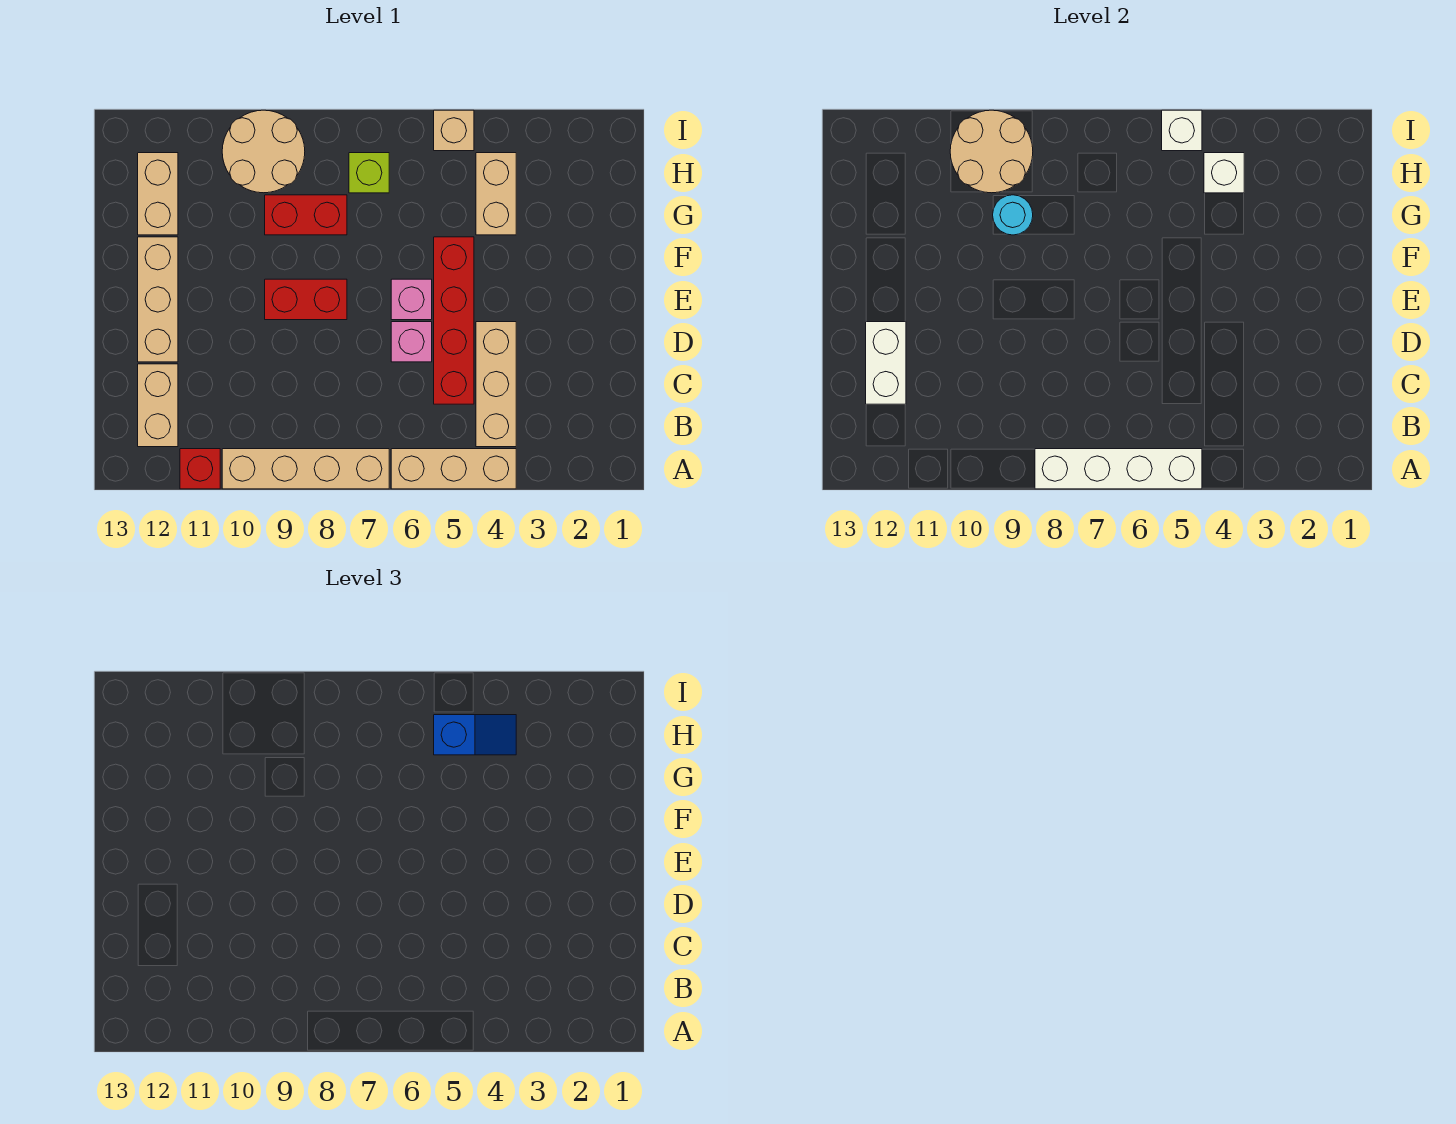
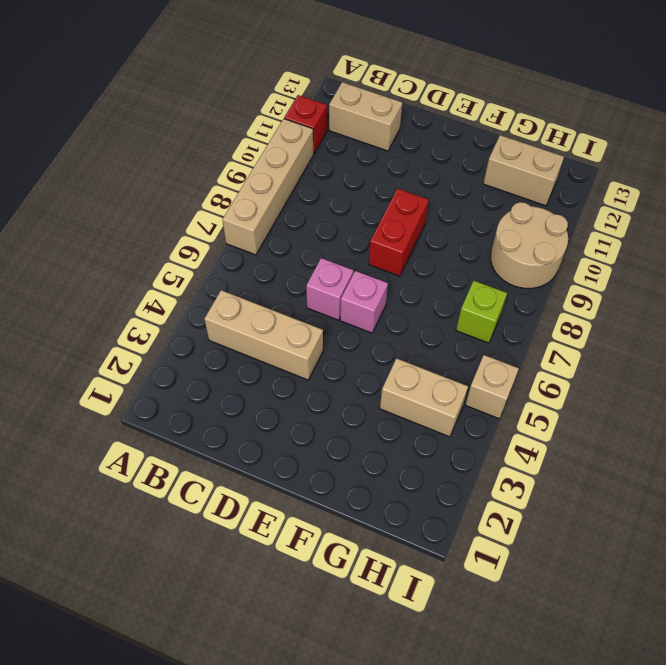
none -> tan 1x3 brick [391,449,516,489]
none -> red 1x4 brick [434,237,474,404]
none -> tan 1x3 brick [138,237,178,362]

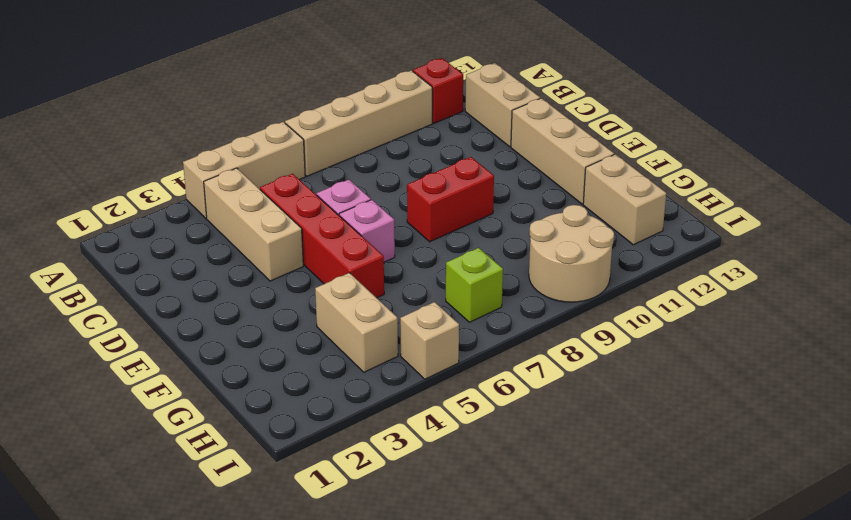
none -> red 1x2 brick [265,195,347,235]
none -> white 1x4 brick [1035,449,1202,489]
none -> white 1x2 brick [866,322,906,404]

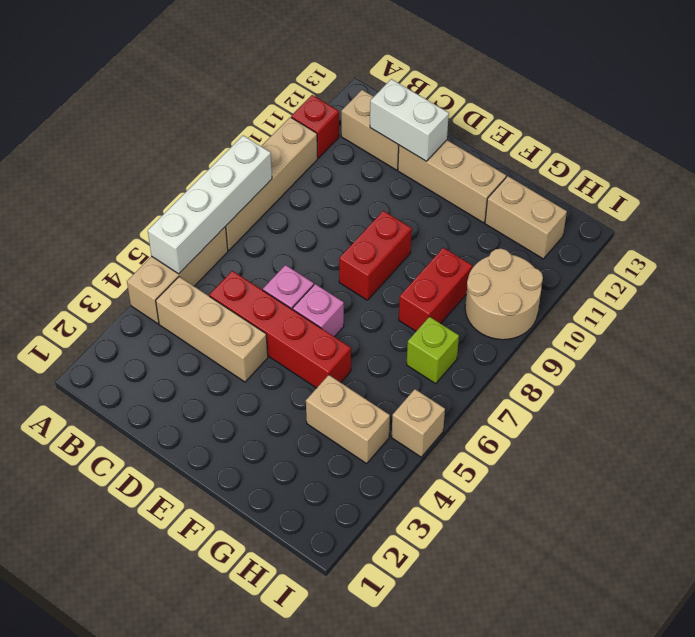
none -> cyan 1x1 round brick [993,195,1033,235]
none -> white 1x1 brick [1204,153,1244,193]
none -> tan 2x2 round brick [950,110,1033,193]

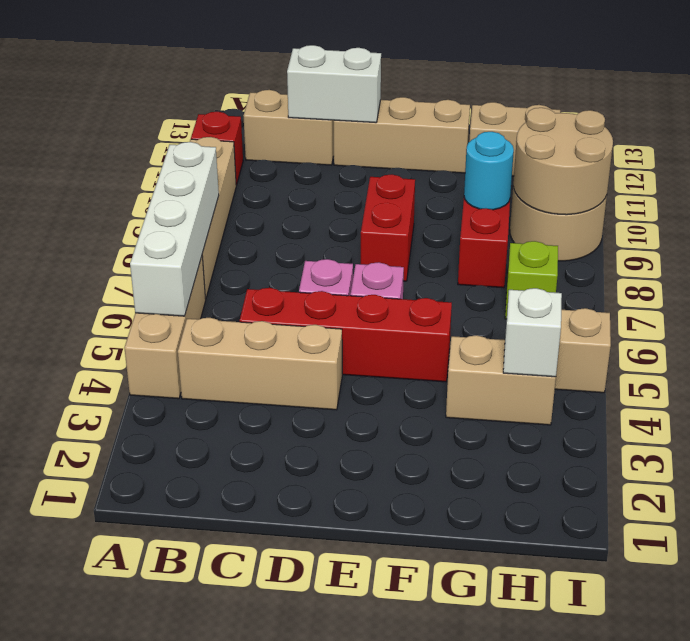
none -> white 1x1 brick [1162,110,1202,151]
none -> blue 1x2 slope [434,715,516,755]

